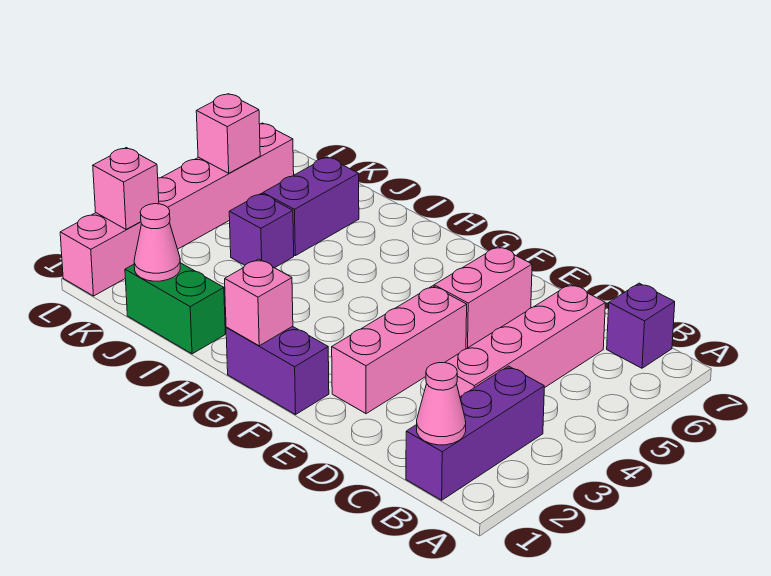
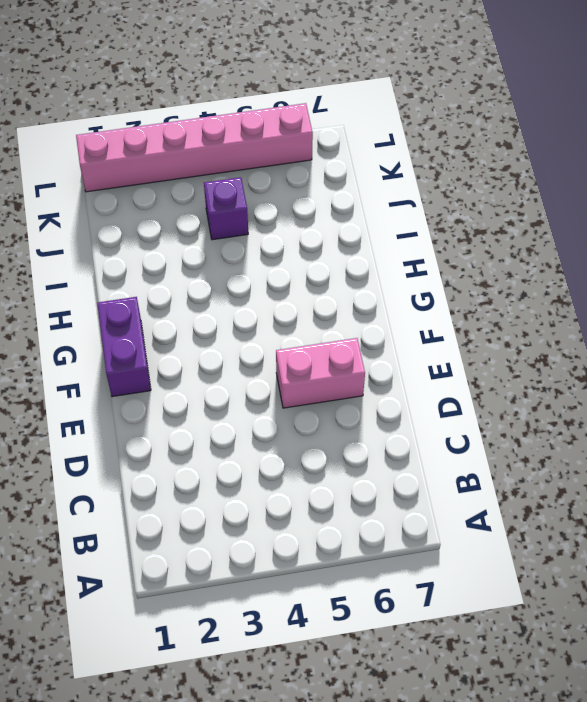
none -> purple 1x3 brick [406,366,544,500]
none -> purple 1x1 brick [607,283,675,368]
none -> pink 1x4 brick [445,284,605,397]

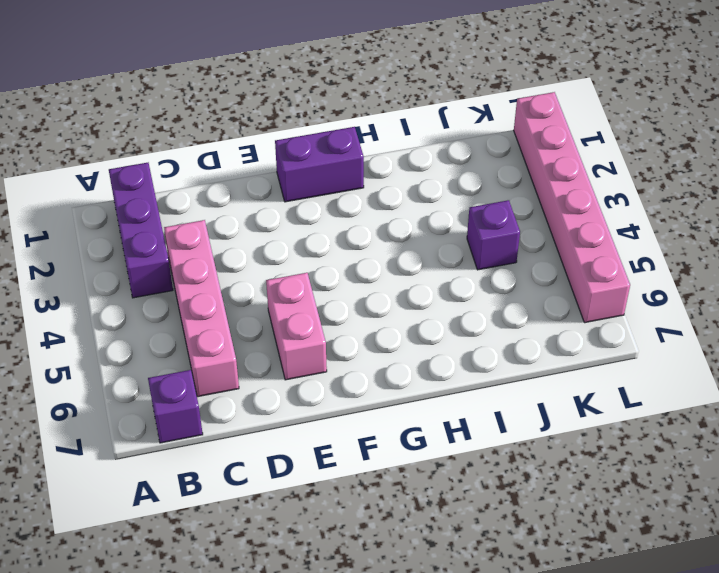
none -> pink 1x3 brick [332,286,467,414]
none -> green 1x2 brick [125,263,225,354]
none -> purple 1x2 brick [263,157,359,256]

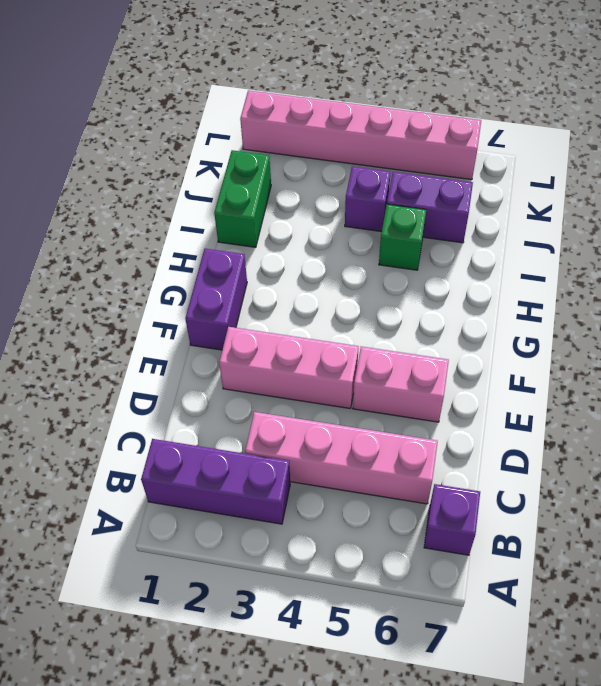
green 1x1 brick [379,204,426,270] -> none
none -> pink 1x1 cone [417,363,466,445]
none -> pink 1x1 brick [225,259,293,346]
none -> pink 1x1 cone [134,204,180,281]

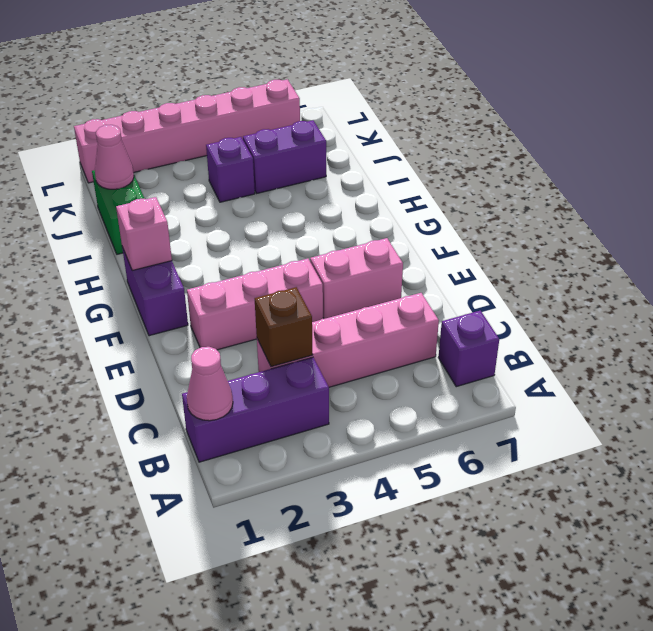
brown 1x1 brick [255,287,313,367] -> none
none -> pink 1x1 brick [93,148,159,229]
none -> pink 1x1 brick [196,94,260,173]

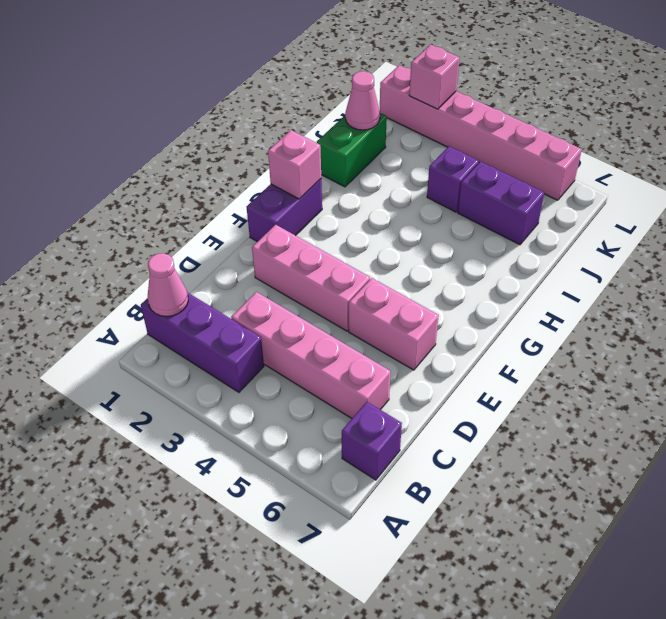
none -> pink 1x1 brick [196,94,260,173]

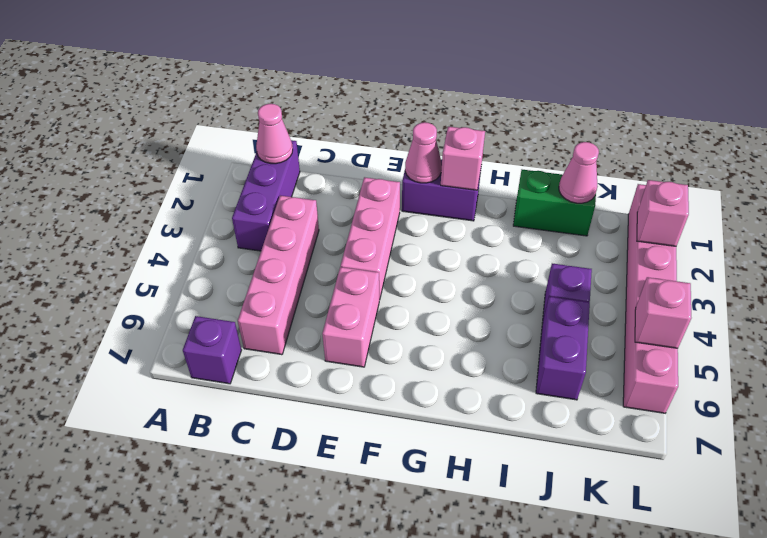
pink 1x1 cone [405,122,442,183] -> none

